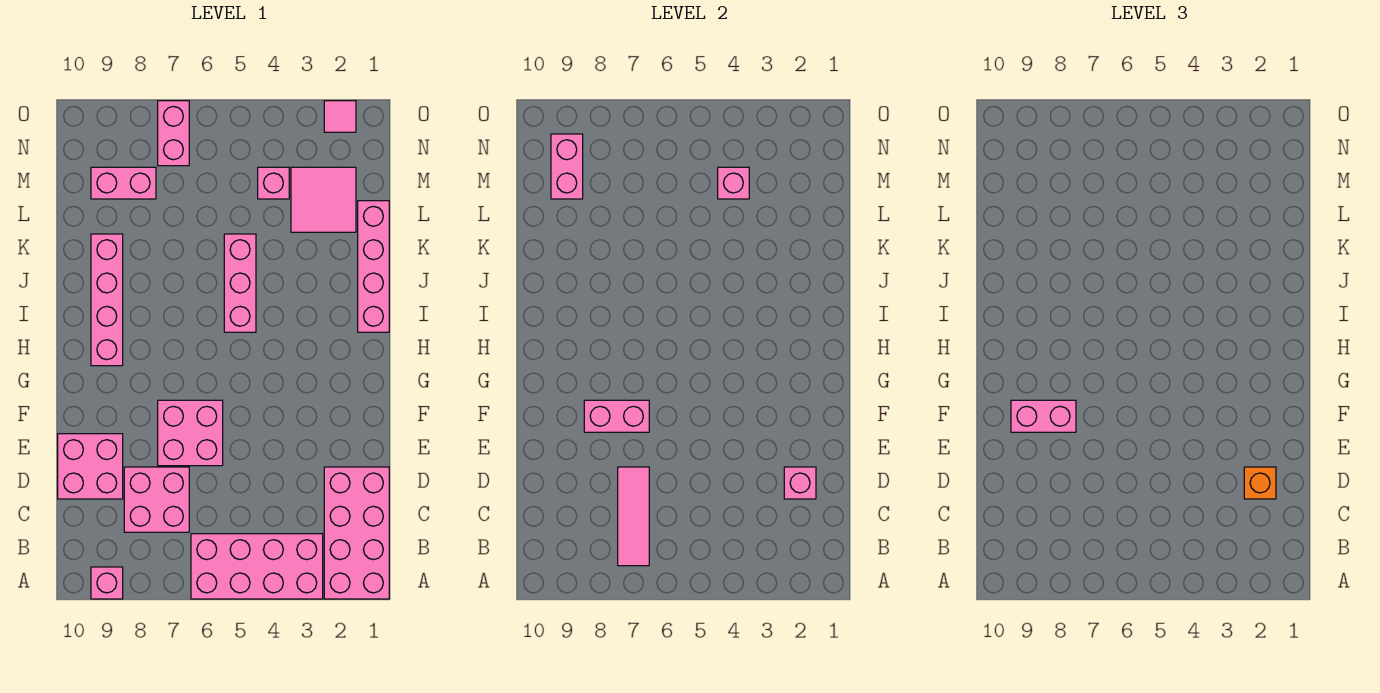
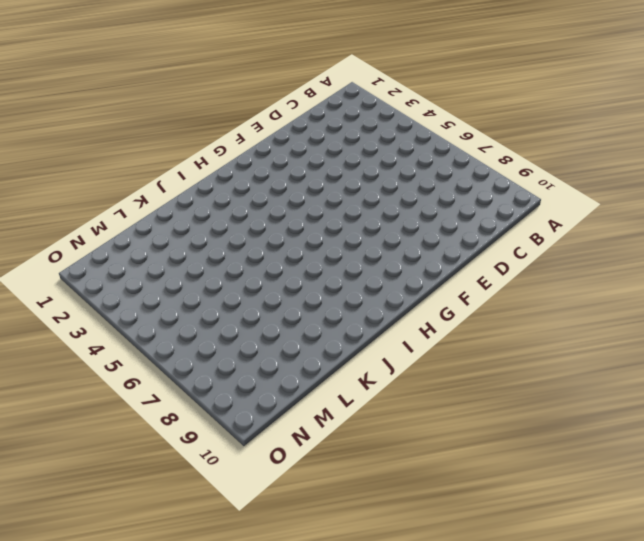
none -> pink 2x4 brick [324,467,389,599]
none -> pink 2x4 brick [191,534,323,599]
none -> pink 1x1 brick [91,567,123,599]

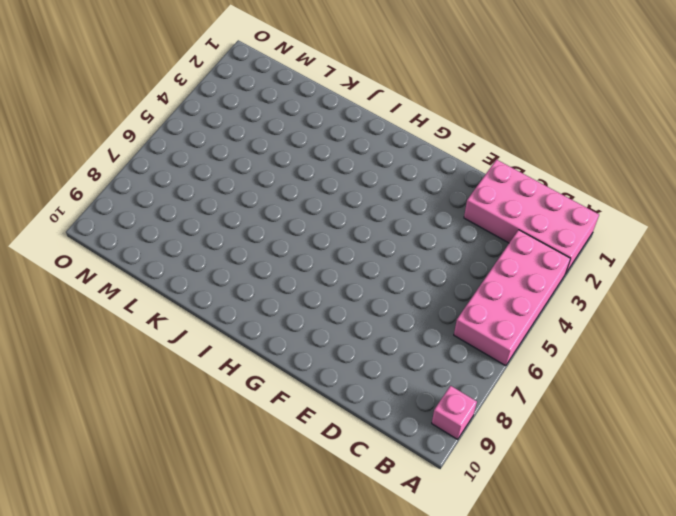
none -> pink 2x2 brick [124,467,189,532]
none -> pink 2x2 brick [58,434,123,499]
none -> pink 2x2 brick [158,400,223,466]

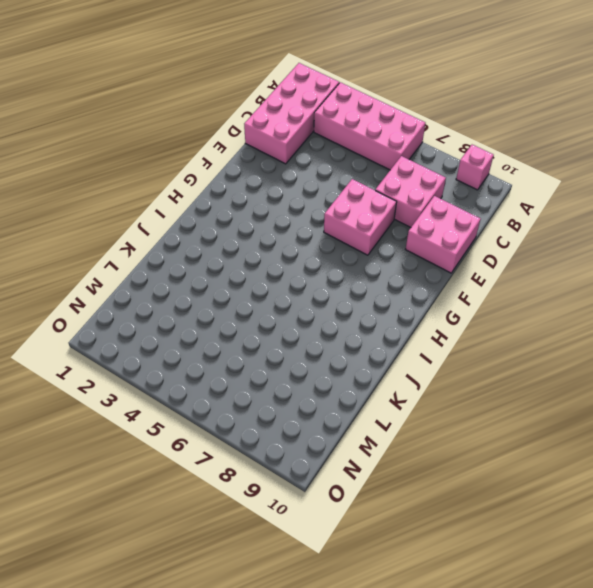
none -> pink 1x4 brick [91,234,123,366]
none -> pink 1x4 brick [358,201,389,332]
none -> pink 1x3 brick [224,234,256,332]

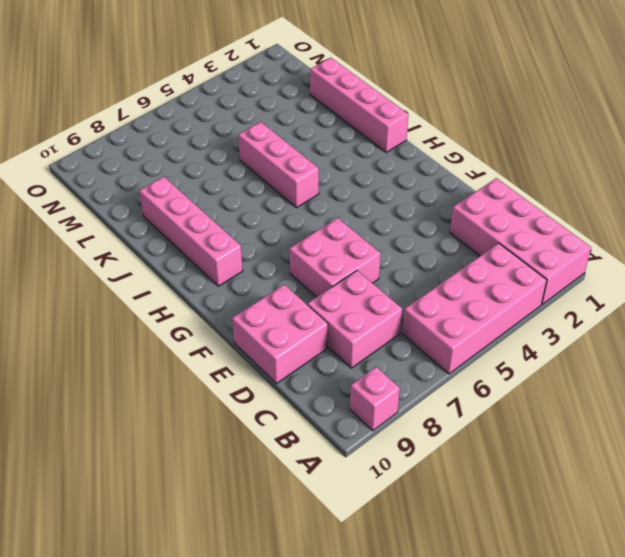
none -> pink 2x2 tile [291,167,356,232]
none -> pink 1x1 brick [258,167,289,199]
none -> pink 1x2 brick [91,167,156,199]

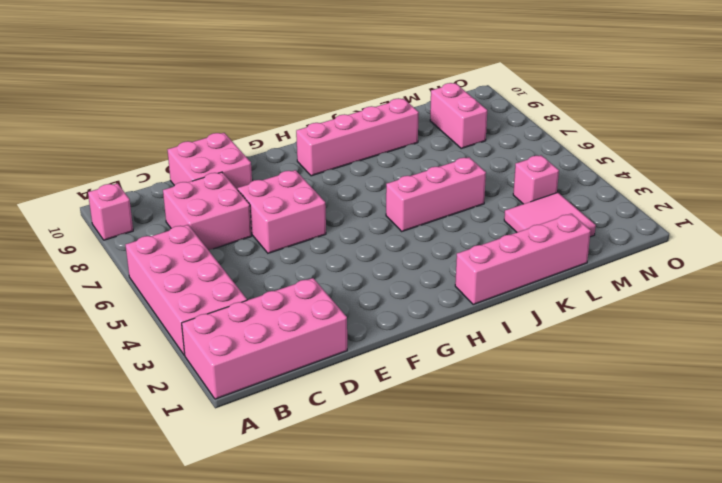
none -> pink 1x2 brick [158,101,189,166]
none -> pink 1x1 tile [324,101,356,132]
none -> pink 1x3 tile [618,467,649,566]

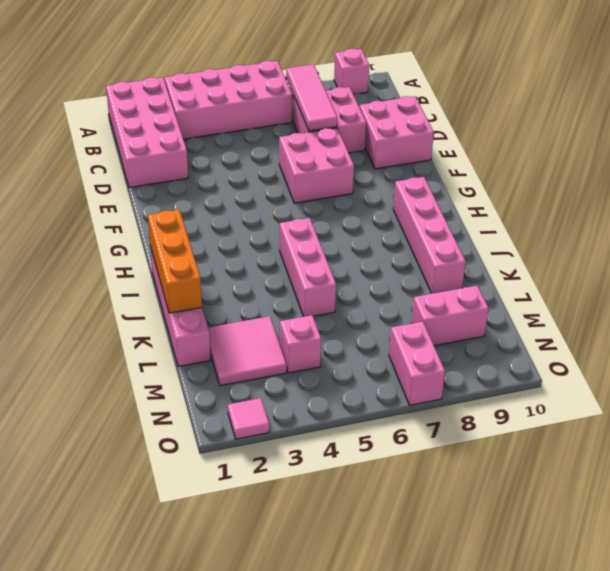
orange 1x3 brick [148,210,202,313] -> none
none -> pink 1x1 brick [784,467,816,499]
none -> pink 1x2 brick [584,400,649,432]
none -> pink 1x1 brick [718,167,749,199]

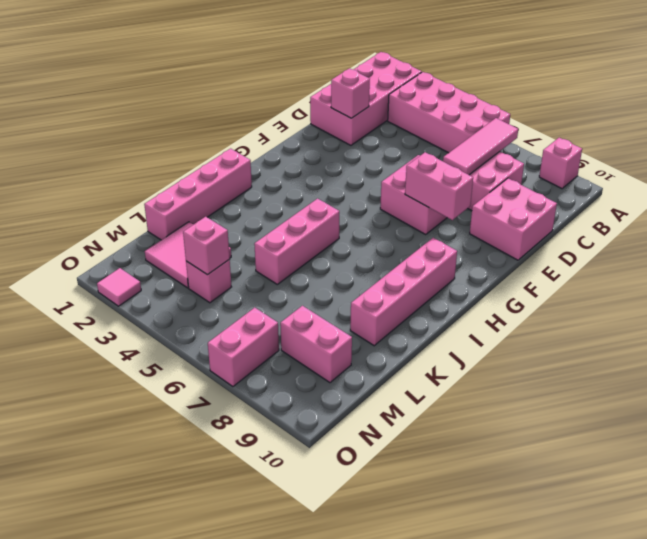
none -> pink 1x2 brick [551,134,583,199]
none -> orange 1x1 brick [1244,467,1276,499]
none -> pink 1x2 brick [1011,400,1076,432]

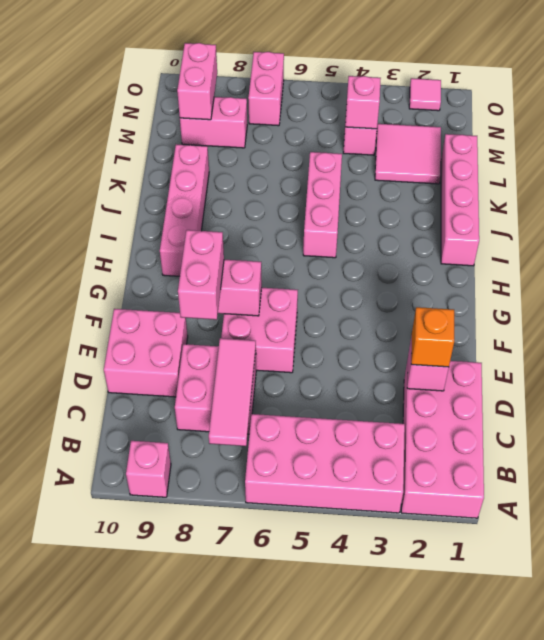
pink 1x2 brick [178,230,224,320] -> pink 1x2 brick turned to [1011,400,1076,432]

